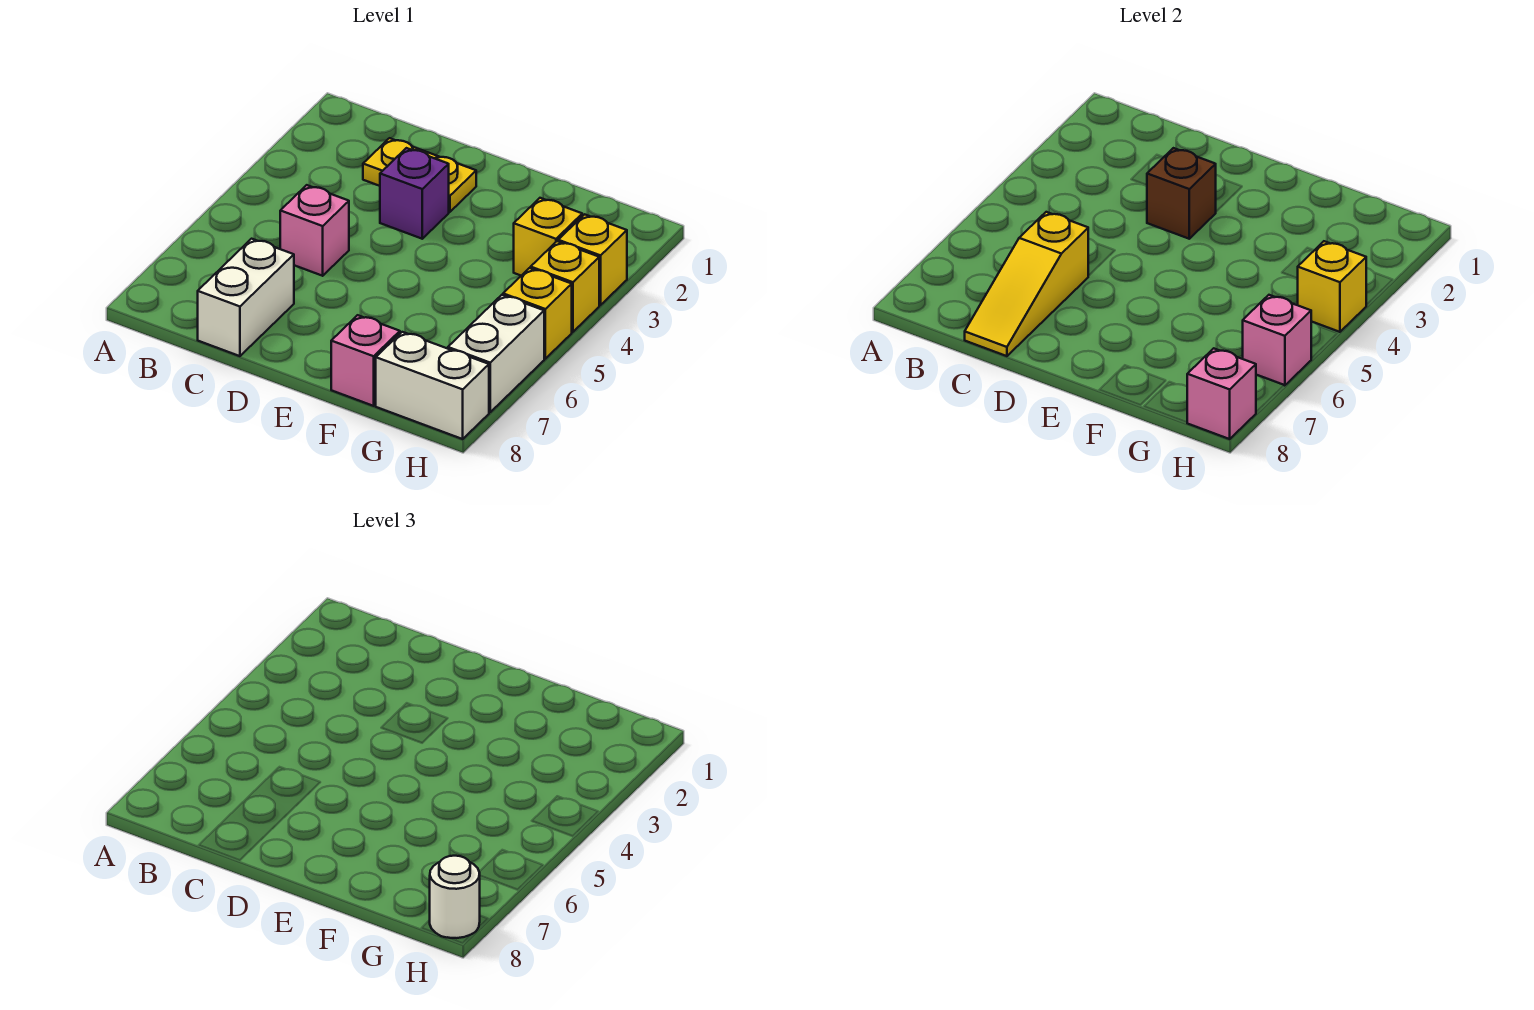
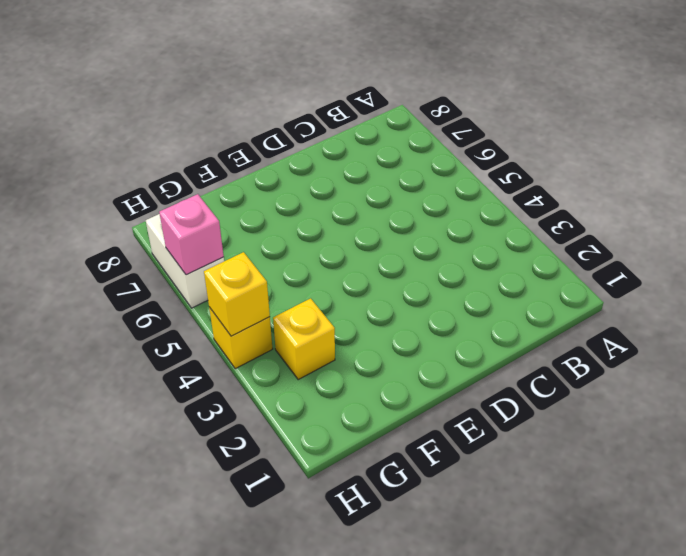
none -> yellow 1x2 plate [363,138,476,212]
none -> pink 1x1 brick [280,185,349,276]
none -> white 1x2 brick [198,239,294,356]

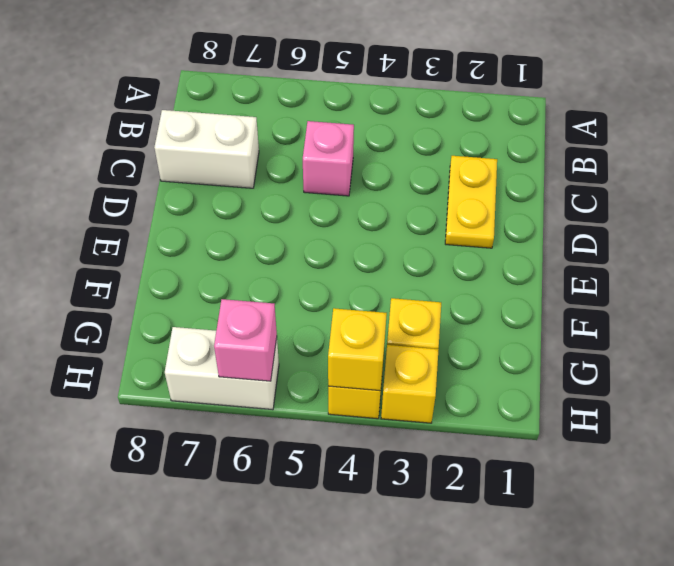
none -> purple 1x1 brick [380,148,449,239]
none -> pink 1x1 brick [331,315,400,406]
none -> white 1x2 brick [376,332,489,439]

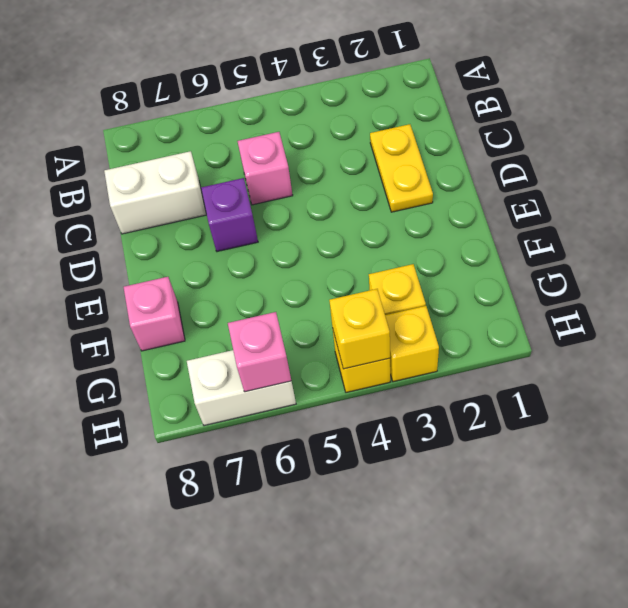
purple 1x1 brick [201,178,258,252] -> purple 1x1 brick moved to [380,148,449,239]
none -> white 1x2 brick [376,332,489,439]
none -> yellow 1x1 brick [503,268,572,359]
none -> yellow 1x3 slope [965,212,1088,356]

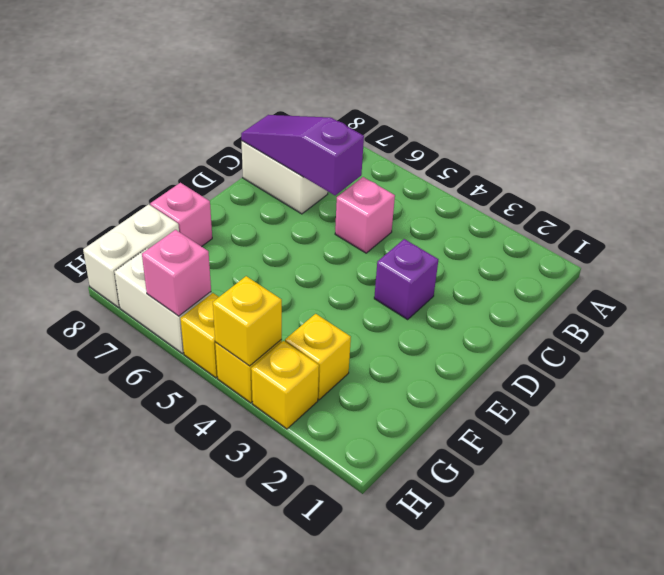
purple 1x3 slope [241,115,364,195] -> yellow 1x3 slope [965,212,1088,356]
none -> yellow 1x2 plate [363,138,476,212]
none -> brown 1x1 brick [1147,148,1216,239]
none -> pink 1x1 brick [1187,348,1256,439]

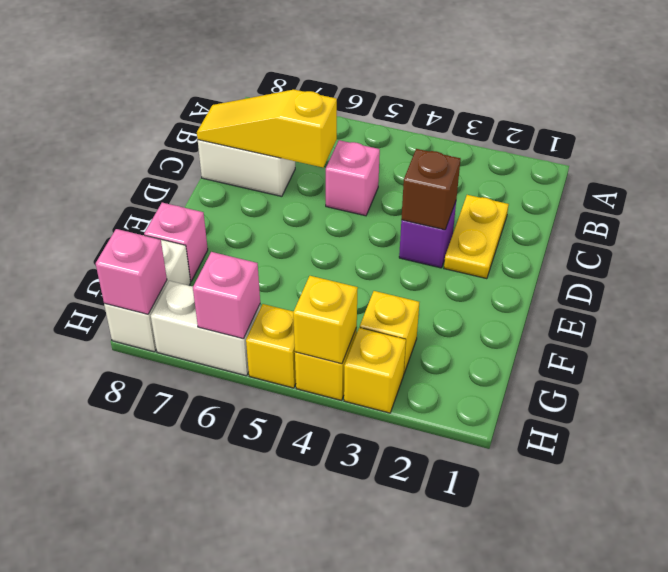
none -> white 1x1 round brick [430,856,480,938]

